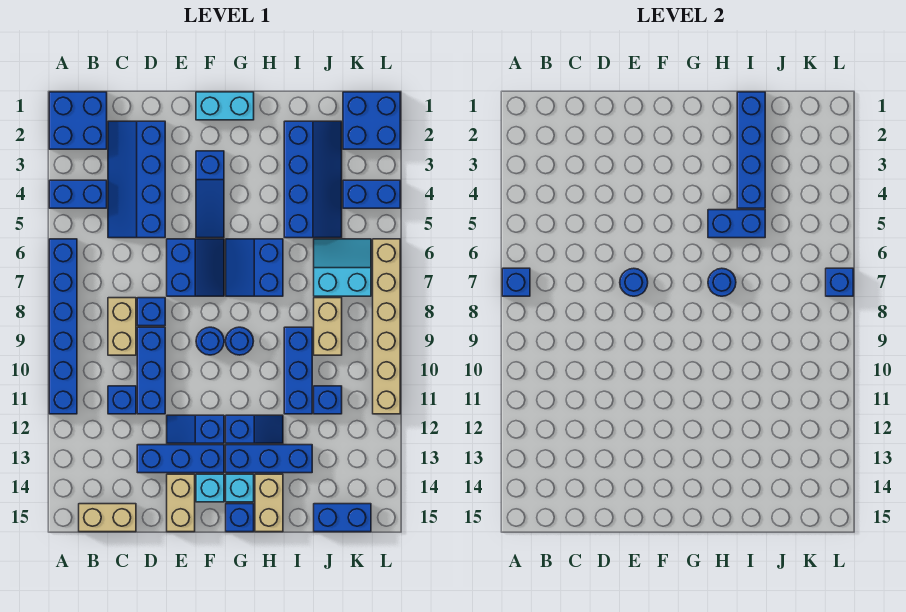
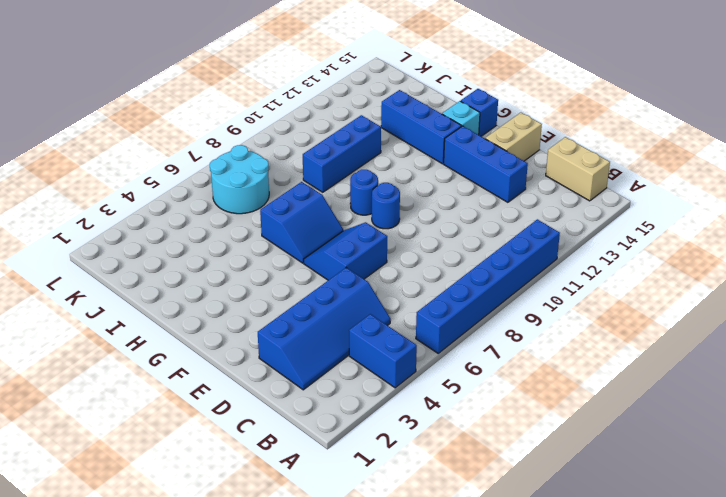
cyan 2x2 round brick [210,145,269,214] -> cyan 2x2 slope [314,239,371,296]
none -> blue 2x2 brick [49,92,107,149]
none -> tan 1x2 brick [108,298,136,355]
none -> blue 1x1 brick [108,386,136,414]
none -> blue 1x1 brick [137,298,165,326]

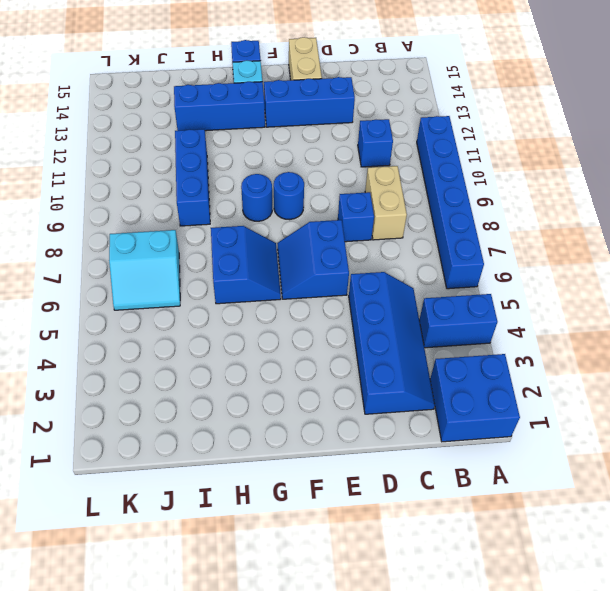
none -> tan 1x2 brick [79,504,136,532]
none -> blue 1x3 brick [137,327,165,414]
none -> blue 1x2 slope [167,415,224,443]
none -> cyan 1x2 brick [196,92,254,120]

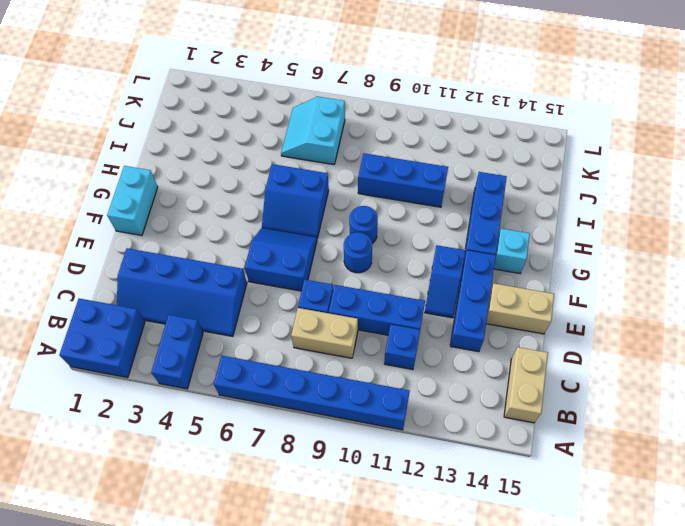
none -> blue 1x3 slope [196,151,224,238]
none -> cyan 1x1 brick [196,474,224,502]
none -> blue 1x2 slope [226,415,283,443]
none -> blue 1x1 brick [226,504,254,532]

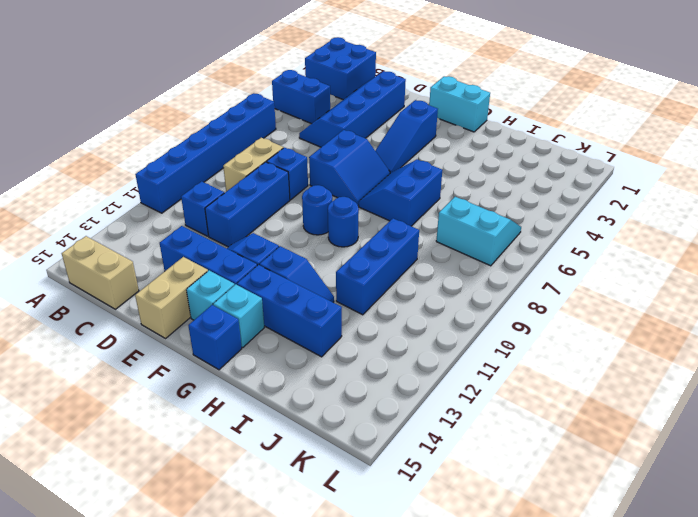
none -> tan 1x2 brick [255,474,283,532]
none -> blue 2x4 slope [284,121,342,238]
none -> tan 1x2 brick [314,298,342,355]
none -> blue 1x1 brick [314,386,342,414]

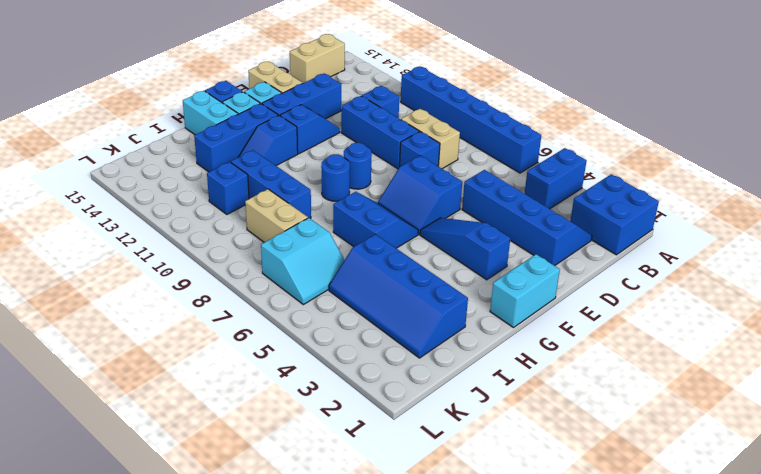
cyan 1x2 brick [183,91,238,135] -> tan 1x2 brick [255,474,283,532]
none -> blue 1x2 brick [314,504,371,532]
none -> blue 2x2 brick [343,92,400,149]
none -> blue 1x2 brick [343,180,400,208]
none -> tan 1x6 brick [373,239,400,414]

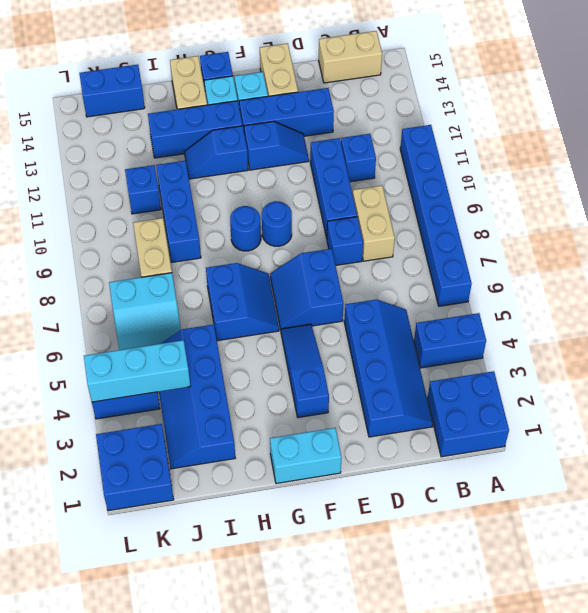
cyan 1x3 brick [84,340,190,402] -> none
none -> tan 1x6 brick [373,239,400,414]
none -> blue 1x1 brick [502,268,530,296]
none -> blue 1x1 round brick [620,268,648,296]
none -> blue 1x2 brick [708,210,765,238]

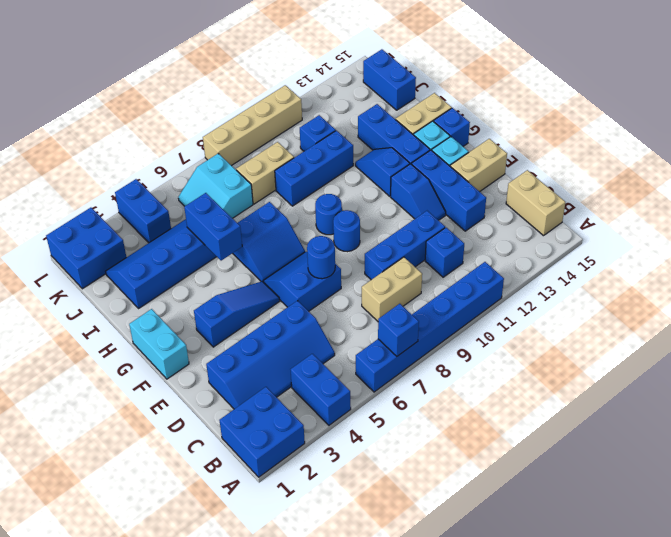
tan 1x4 brick [203,85,302,166] -> tan 1x6 brick [373,239,400,414]
none -> blue 1x1 brick [137,298,165,326]
none -> blue 1x1 round brick [708,268,736,296]
none -> blue 1x4 brick [737,92,765,208]
none -> blue 1x1 brick [826,268,853,296]

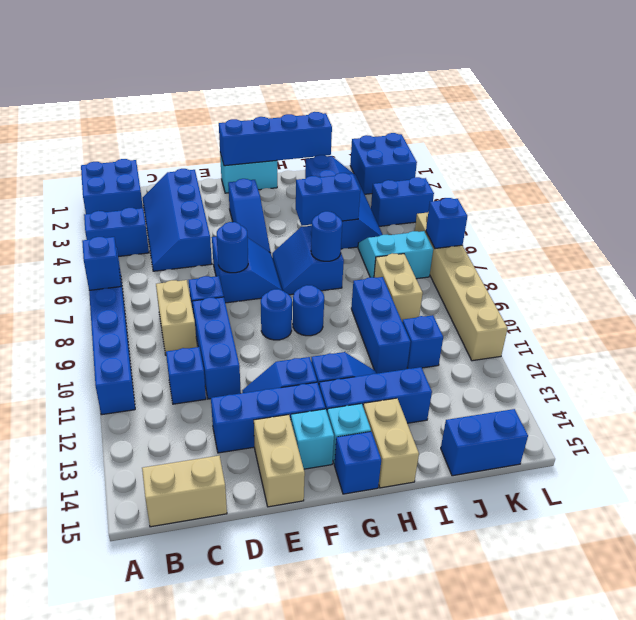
blue 1x4 brick [219,112,332,166] -> blue 1x4 brick turned to [737,92,765,208]

